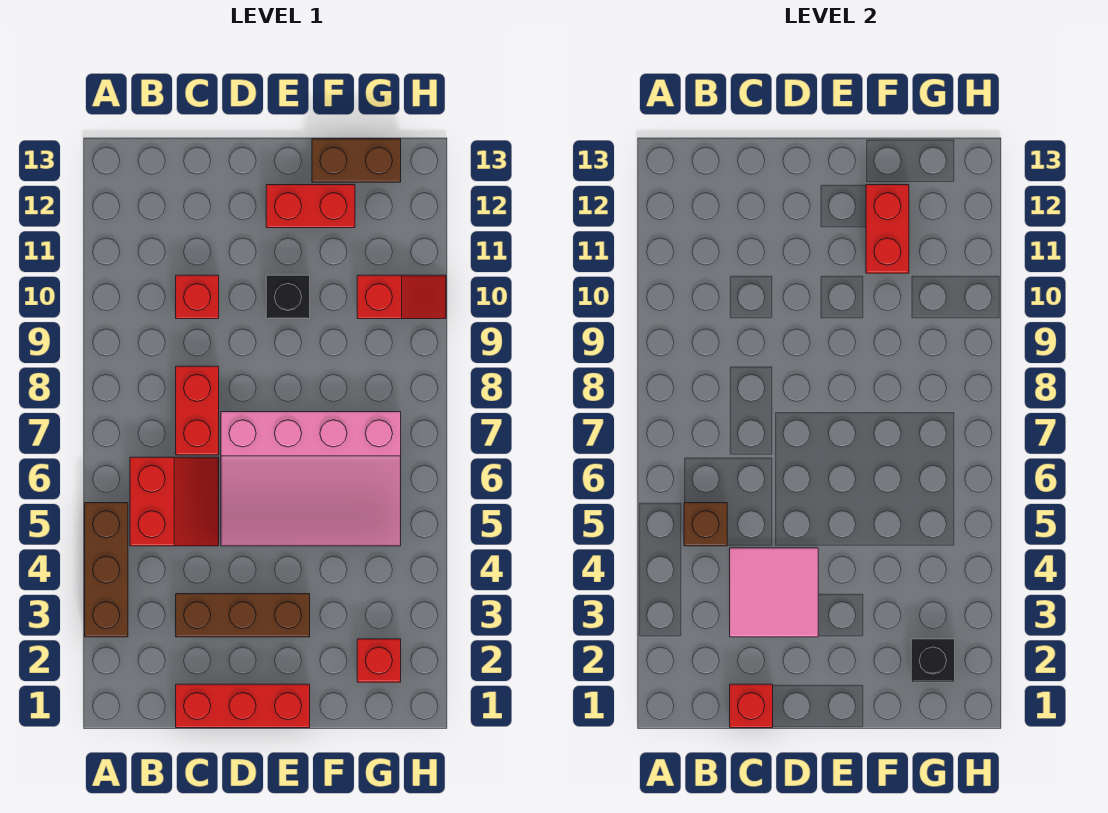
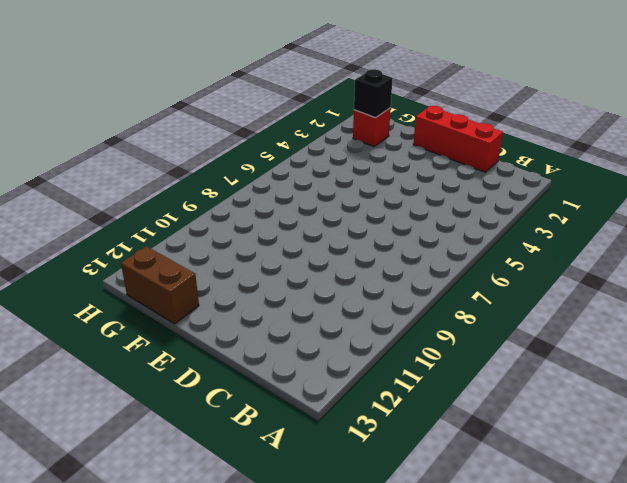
none -> brown 1x3 brick [85,503,128,637]
none -> red 2x2 slope [130,457,219,546]
none -> brown 1x3 brick [176,594,310,637]

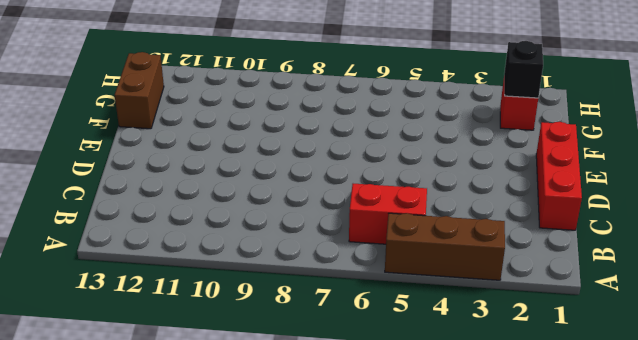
none -> brown 1x3 brick [176,594,310,637]
none -> red 1x2 brick [176,366,219,455]
none -> red 1x1 brick [176,275,219,319]

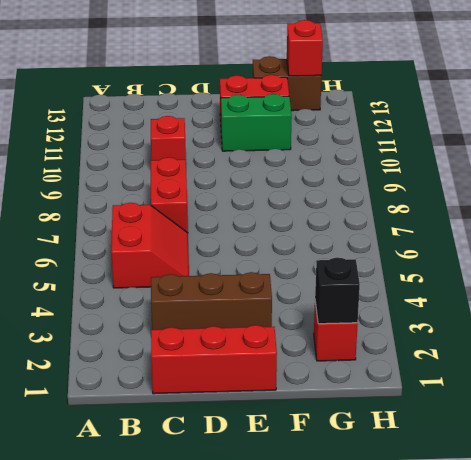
green 1x2 brick [221,94,292,151] -> none
red 1x1 brick [287,20,323,76] -> red 1x1 brick moved to [730,684,773,728]
none -> brown 1x3 brick [85,503,128,637]
none -> pink 3x4 slope [221,412,401,546]
none -> black 1x1 brick [266,275,310,319]

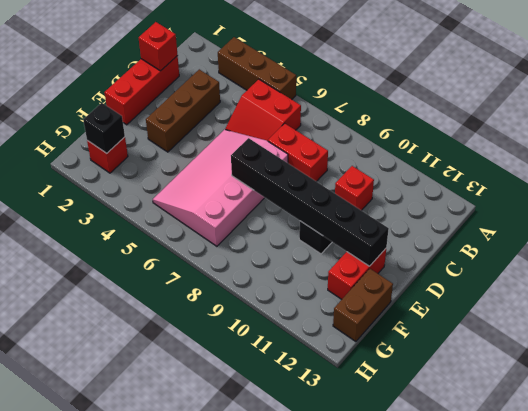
black 1x6 brick [231,138,389,266] -> none
none -> red 1x2 slope [357,275,446,319]
none -> brown 1x1 brick [684,503,727,546]
none -> pink 2x2 tile [730,548,818,637]

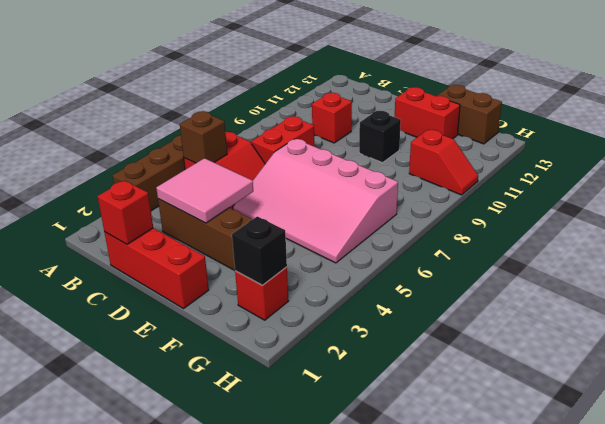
none -> red 1x2 brick [866,185,909,273]

